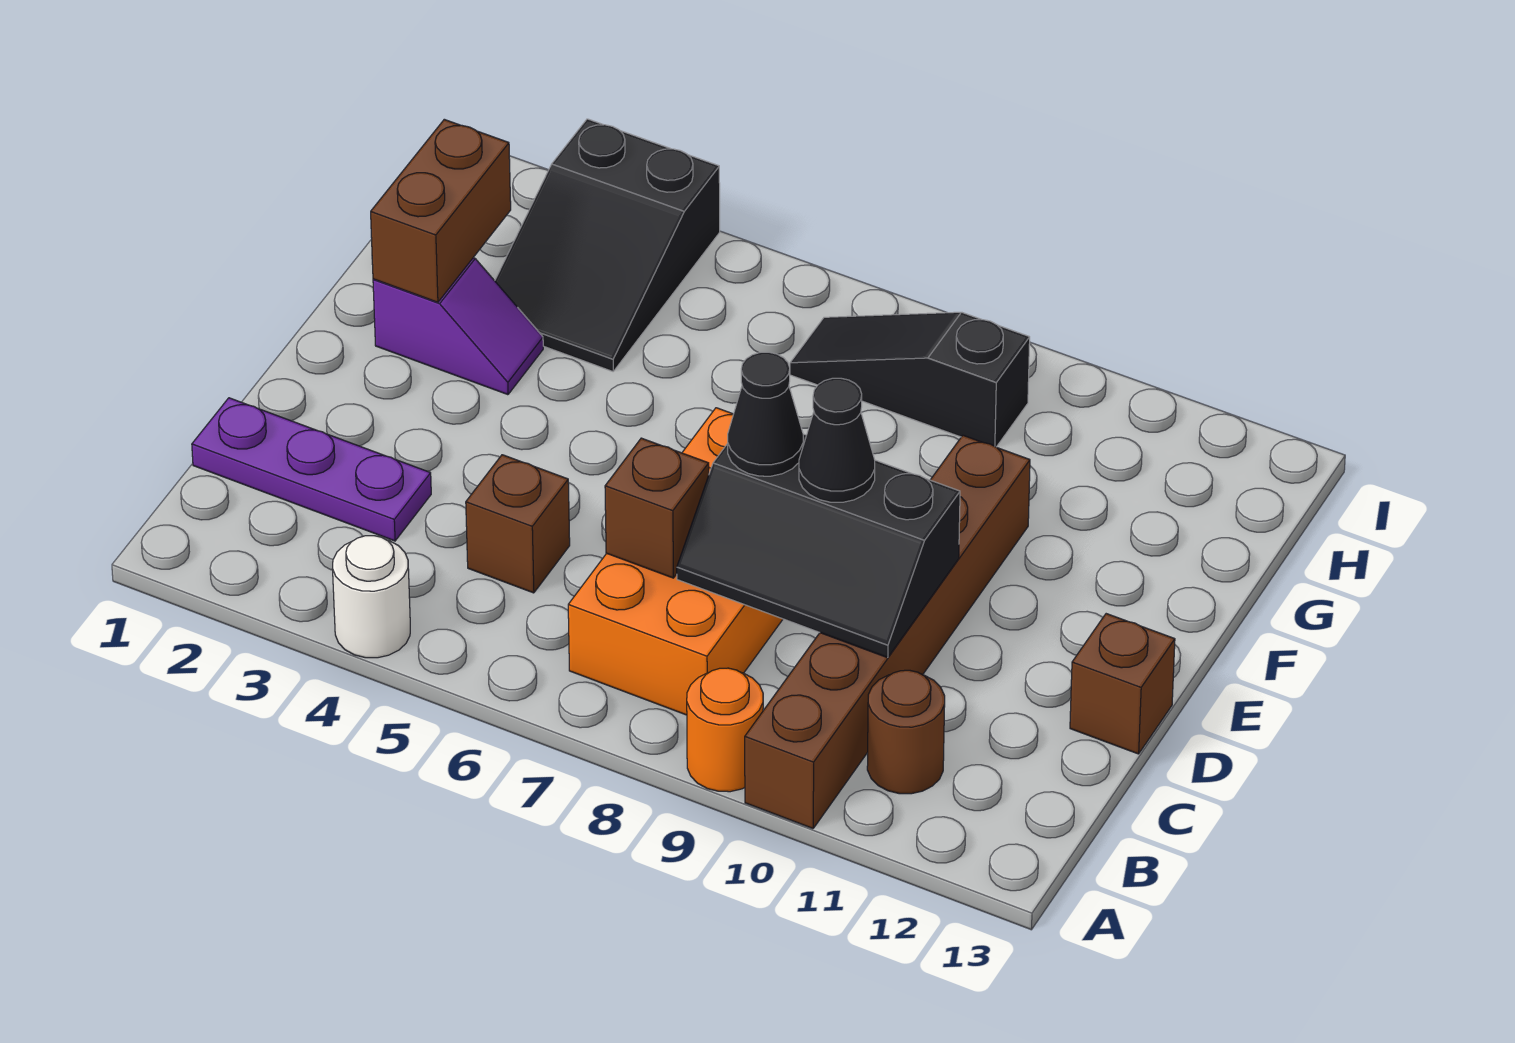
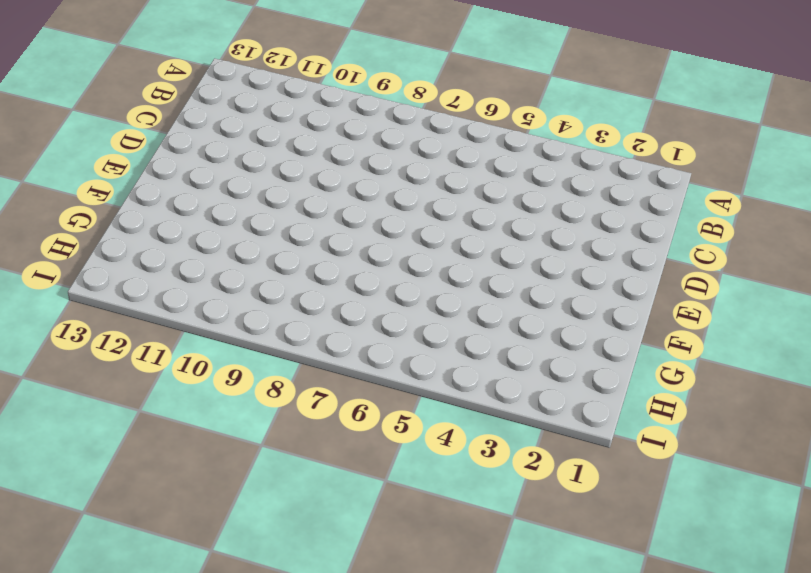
none -> white 1x1 round brick [333,536,410,658]
none -> orange 1x1 round brick [687,668,763,792]
none -> brown 1x6 brick [745,435,1030,828]

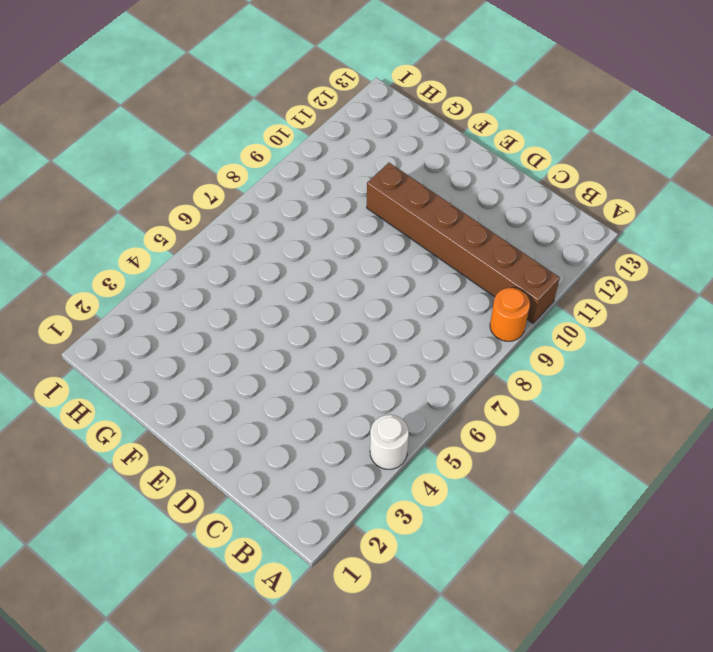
none -> orange 2x4 brick [568,408,783,715]
none -> brown 1x1 round brick [867,670,945,794]
none -> purple 1x3 plate [192,398,431,541]

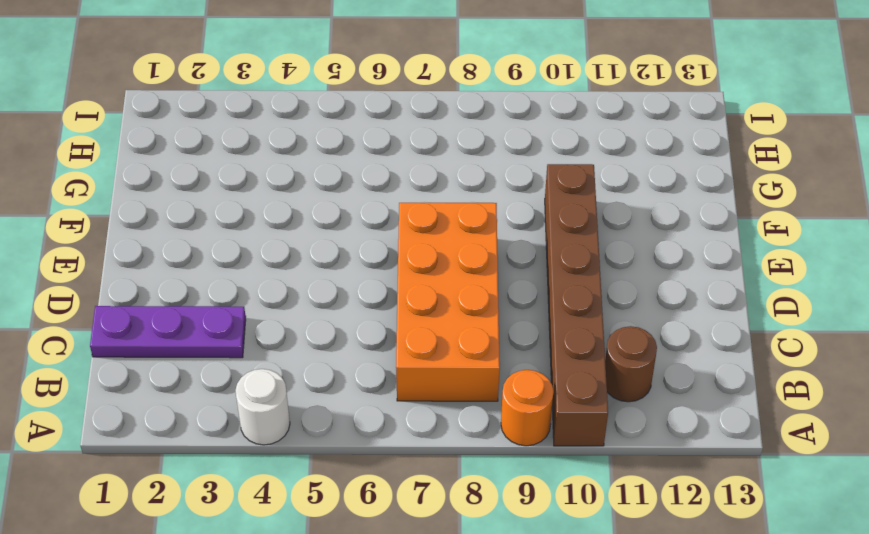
none -> brown 1x1 brick [466,455,570,593]
none -> brown 1x1 brick [1070,614,1175,754]
none -> purple 1x2 slope [373,258,543,395]

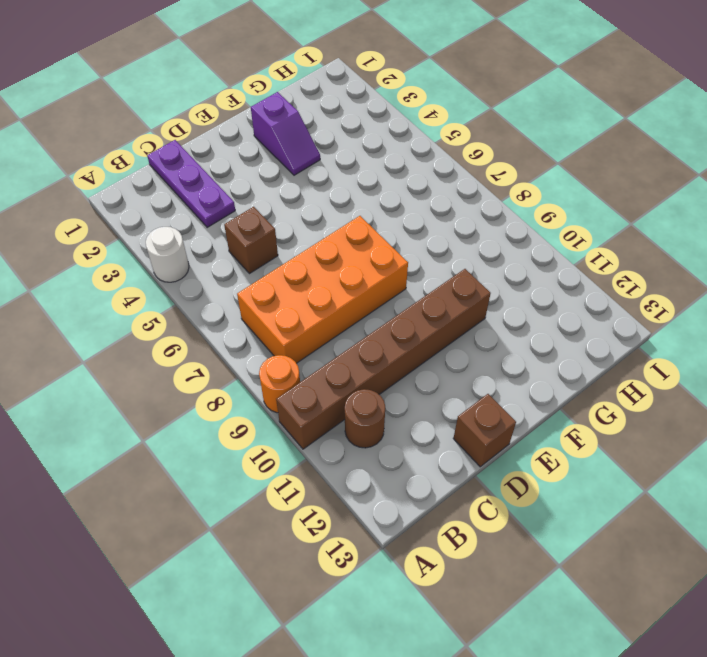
none -> black 2x3 slope [495,119,720,371]
none -> black 1x3 slope [790,312,1030,447]
none -> brown 1x1 brick [605,438,709,578]

